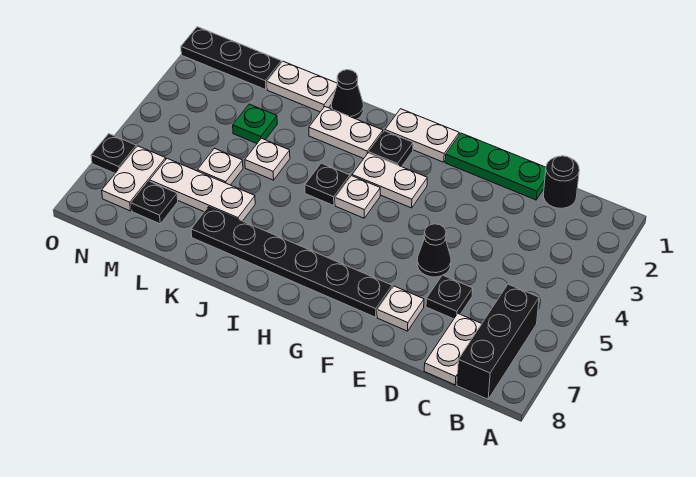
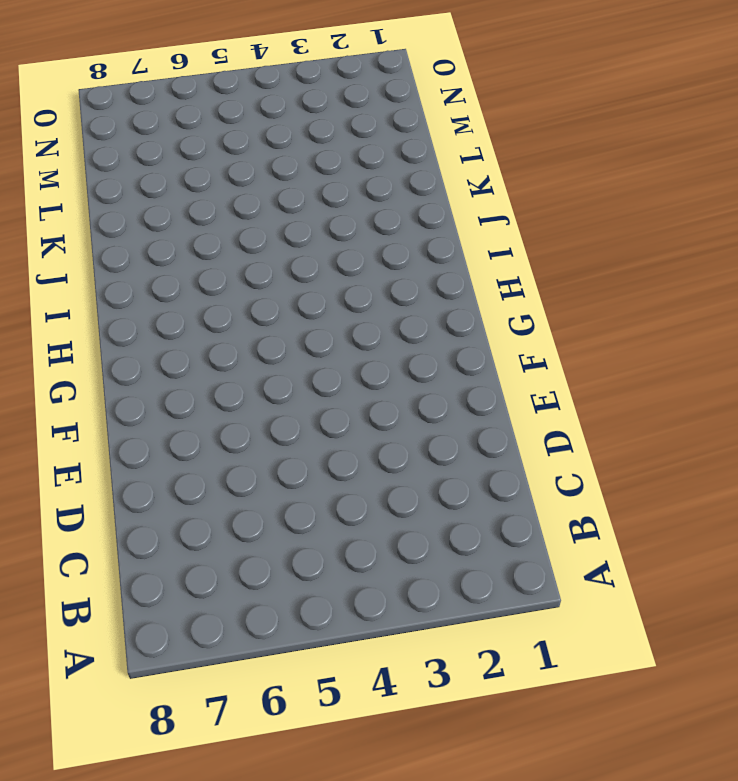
none -> black 1x3 brick [457,284,539,399]
none -> black 1x1 round brick [544,156,579,208]
none -> white 1x2 plate [424,314,481,385]

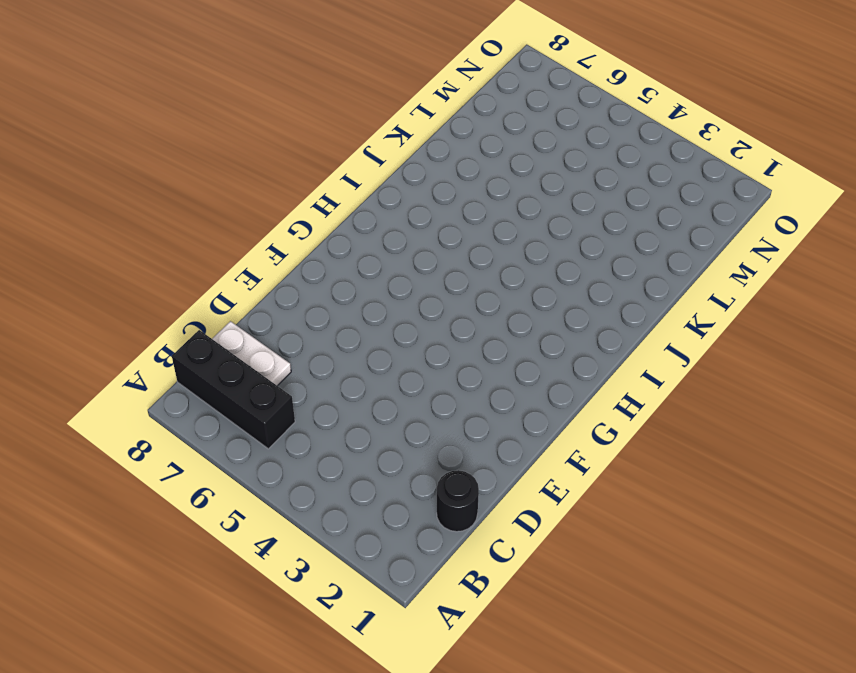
none -> green 1x3 plate [445,133,546,200]
none -> black 1x1 plate [426,275,473,319]
none -> black 1x1 cone [417,224,451,277]

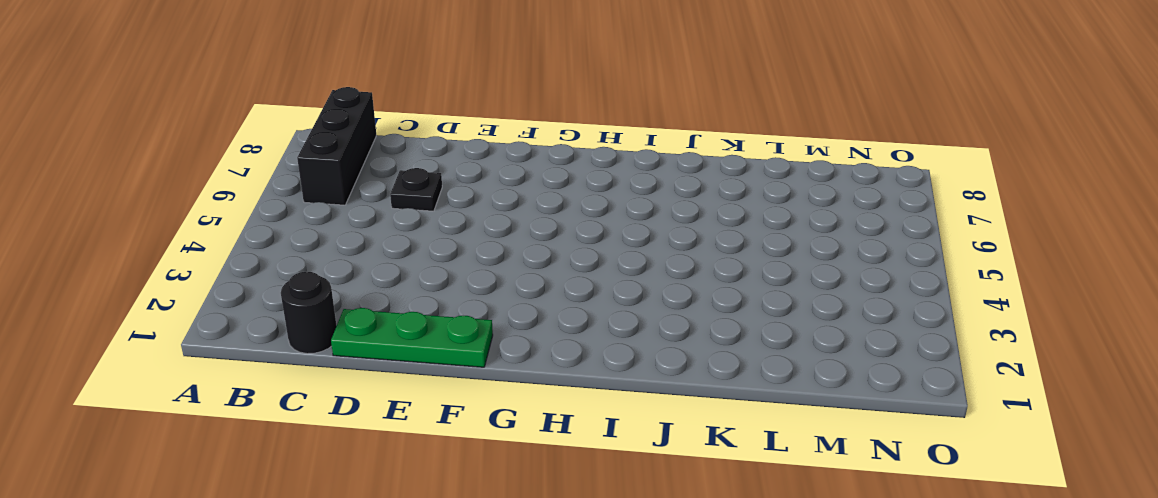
none -> white 1x2 plate [424,314,481,385]
none -> black 1x1 cone [417,224,451,277]
none -> white 1x1 plate [377,286,424,331]

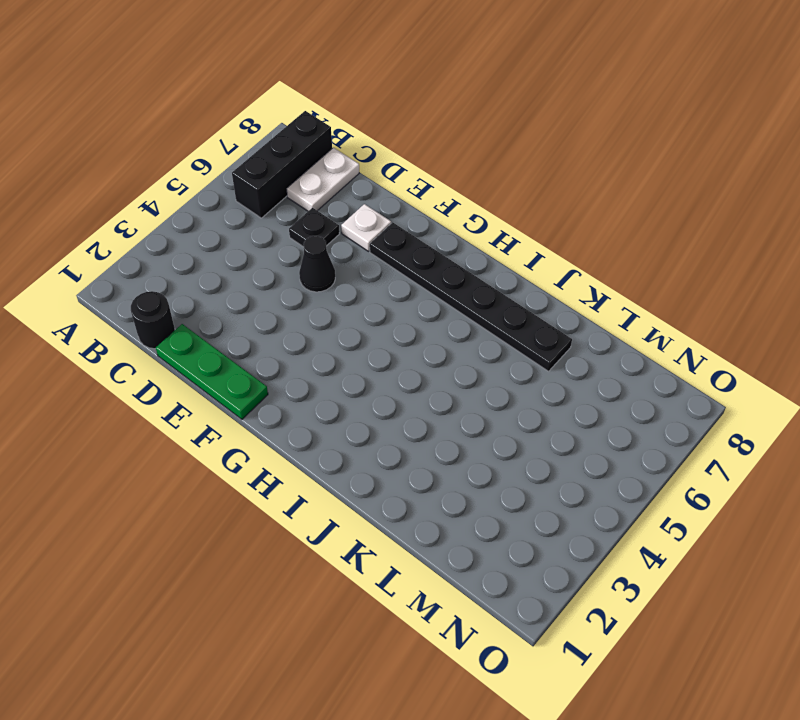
none -> white 1x2 plate [385,109,459,162]
none -> white 1x2 plate [352,153,427,208]
none -> black 1x1 plate [369,131,413,167]

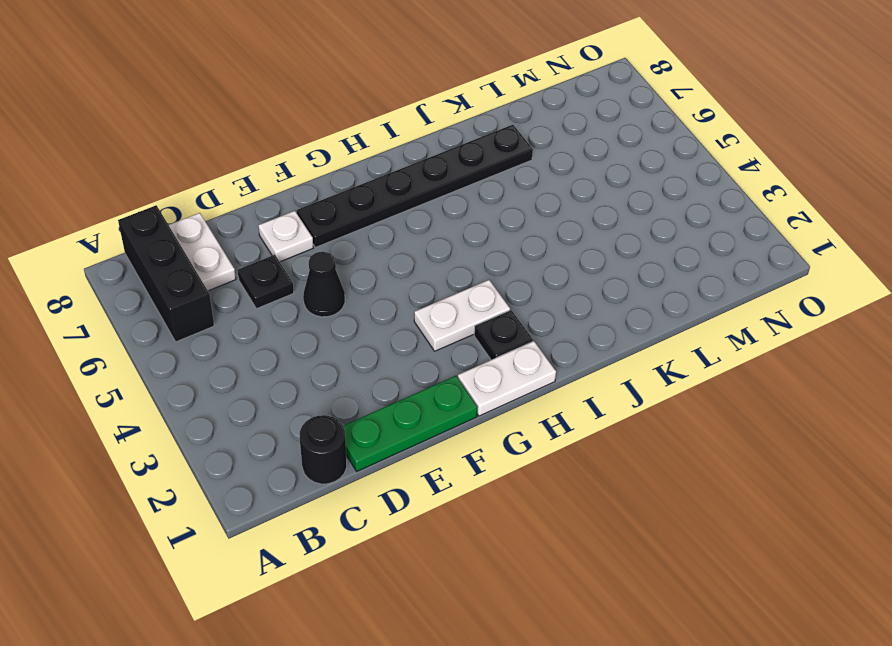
none -> white 1x1 plate [335,176,380,218]
none -> white 1x2 plate [309,107,383,159]
none -> black 1x1 plate [305,163,350,206]

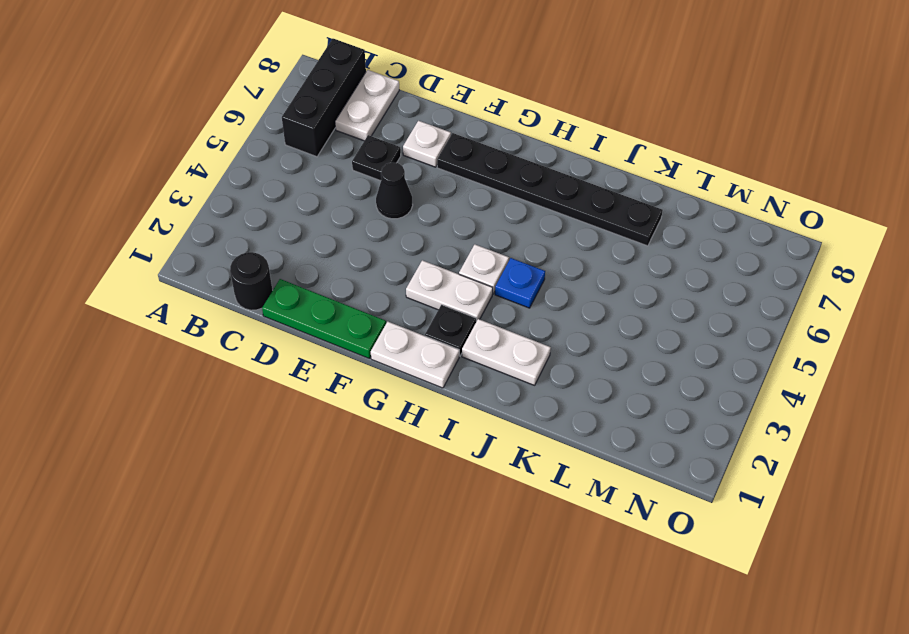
blue 1x1 plate [495,258,545,308] -> black 1x1 plate [305,163,350,206]
none -> black 1x1 cone [331,70,363,119]
none -> white 1x2 plate [267,61,338,112]
none -> white 1x1 plate [245,138,290,180]

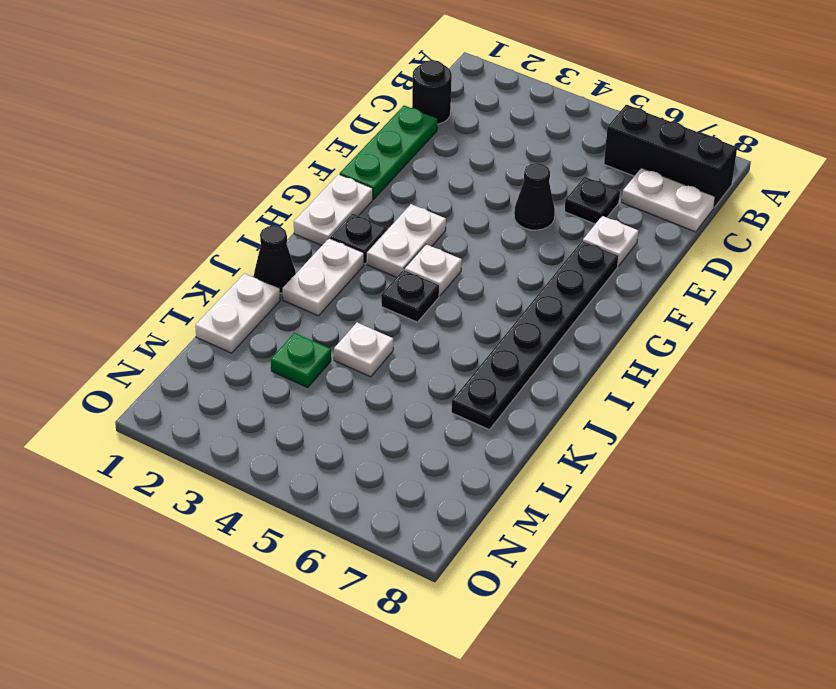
none -> white 1x3 plate [150,158,255,221]
none -> white 1x1 plate [197,148,243,185]
none -> black 1x3 plate [181,27,282,90]

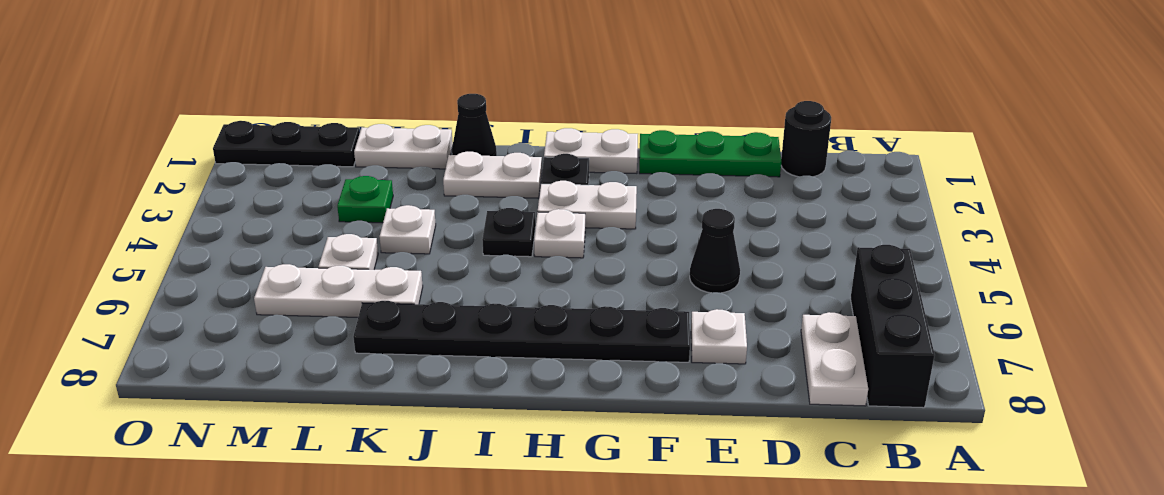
none -> black 1x1 plate [426,275,473,319]
none -> black 1x1 plate [131,181,178,224]
none -> white 1x2 plate [102,146,166,211]

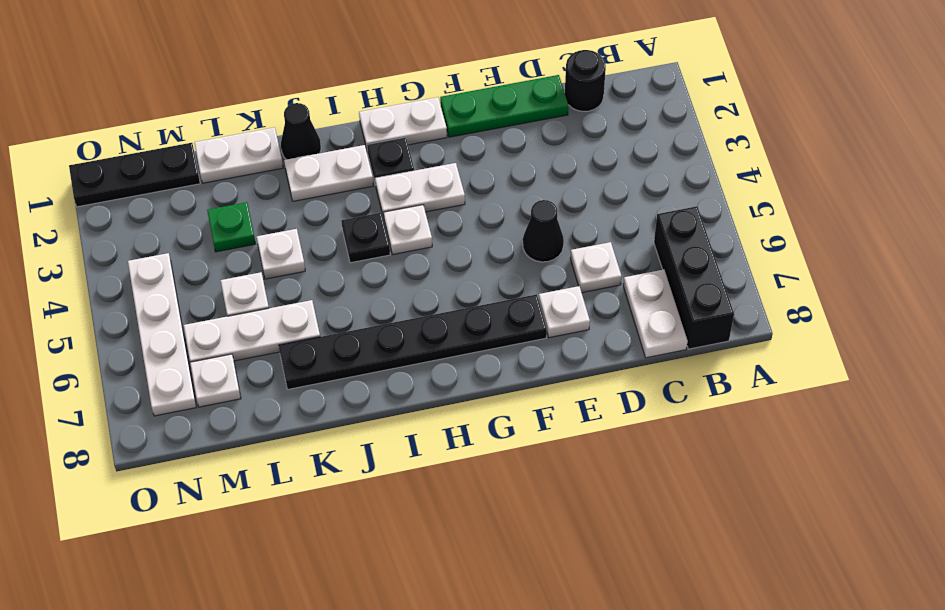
white 1x1 plate [570,242,622,293] -> black 1x1 plate [426,275,473,319]
white 1x1 plate [190,354,241,407] -> black 1x1 plate [131,181,178,224]
white 1x4 plate [128,253,196,416] -> white 1x2 plate [102,146,166,211]
none -> black 1x1 plate [91,134,136,173]

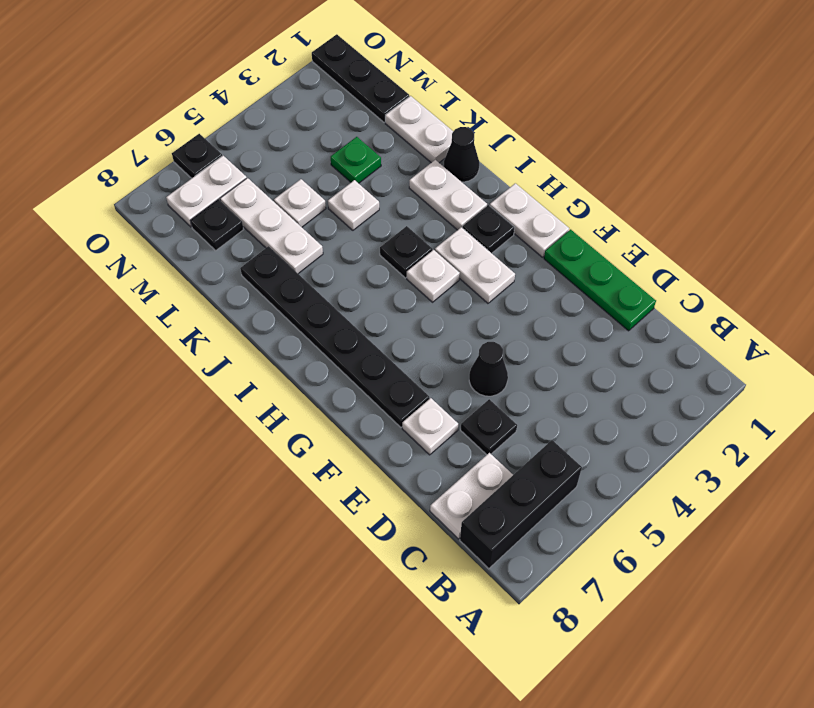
none -> black 1x1 round brick [544,156,579,208]

